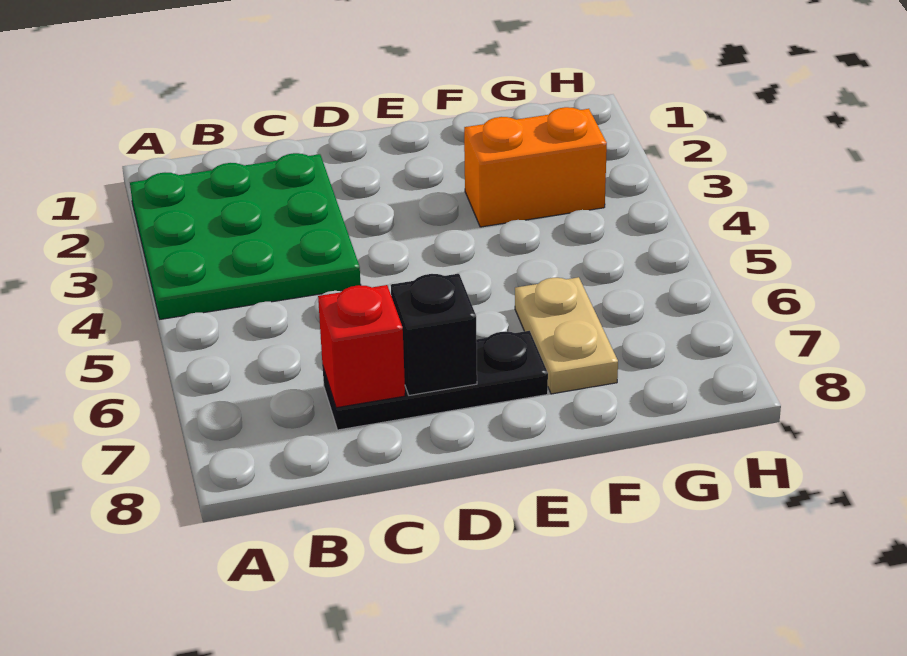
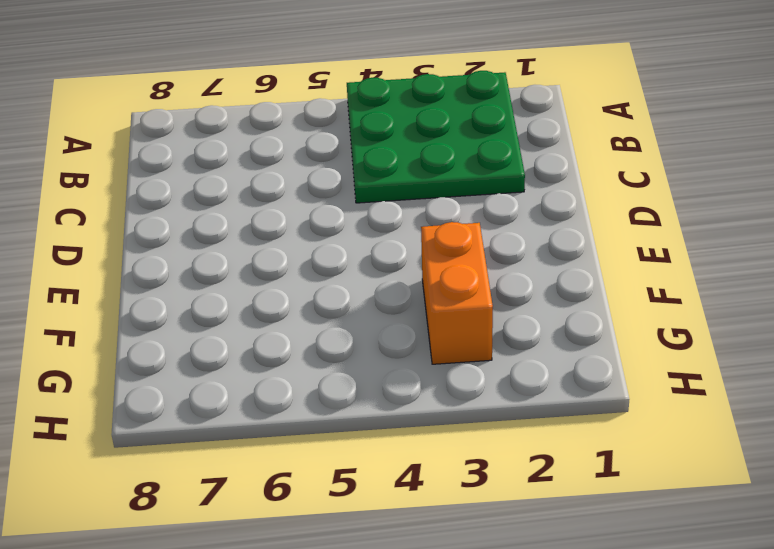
none -> black 1x3 plate [323,331,548,430]
none -> tan 1x2 plate [515,277,618,394]

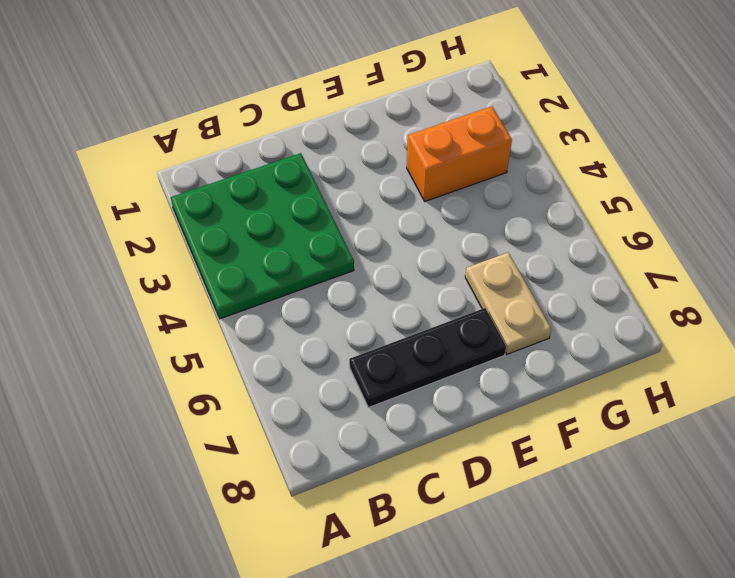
none -> red 1x1 brick [318,285,405,408]
none -> black 1x1 brick [391,274,477,395]

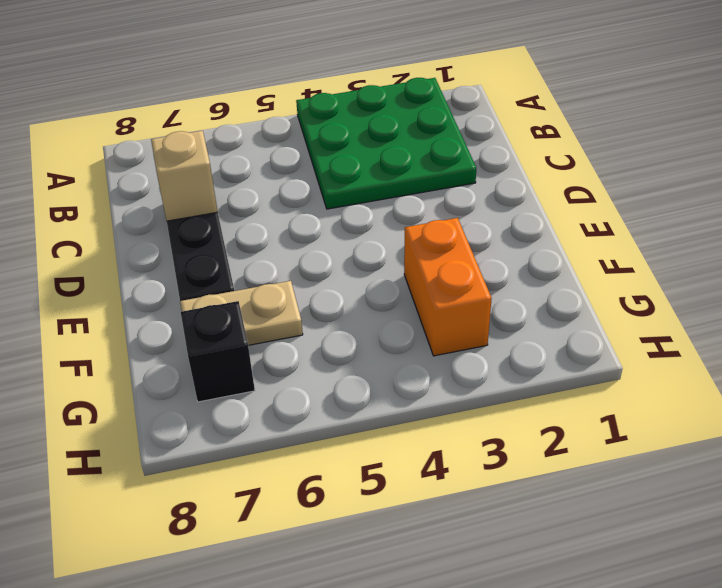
tan 1x1 brick [151,131,218,221] -> red 1x1 brick [318,285,405,408]
black 1x1 brick [181,301,255,402] -> black 1x1 brick moved to [391,274,477,395]

